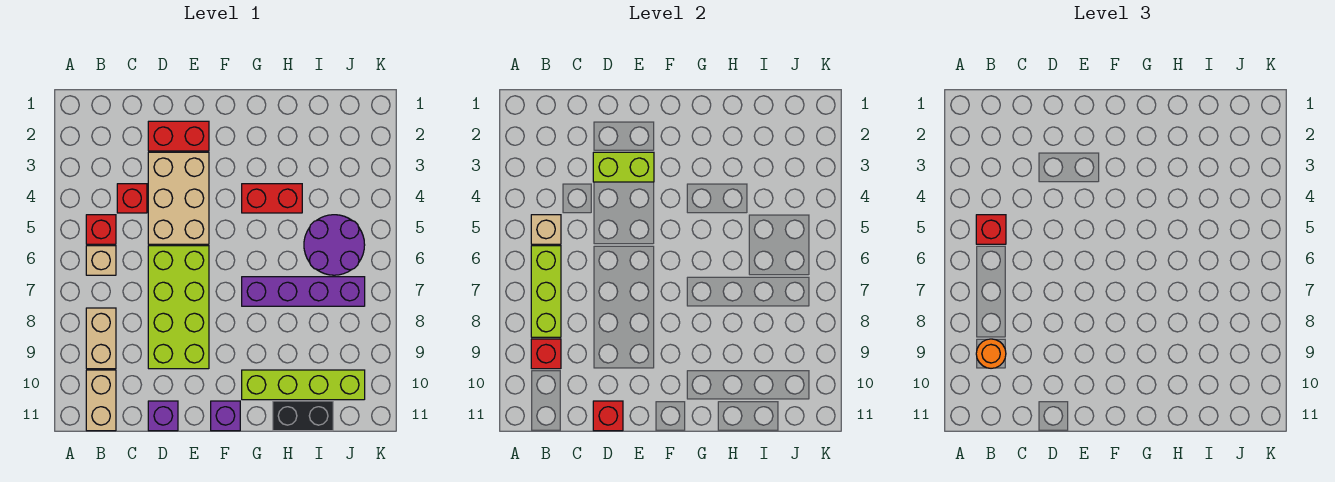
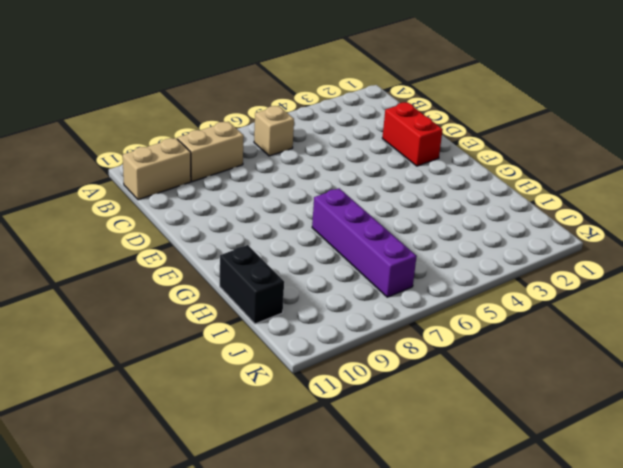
none -> red 1x1 brick [86,215,116,244]
none -> red 1x1 brick [117,184,147,213]
none -> tan 2x3 brick [148,152,209,244]

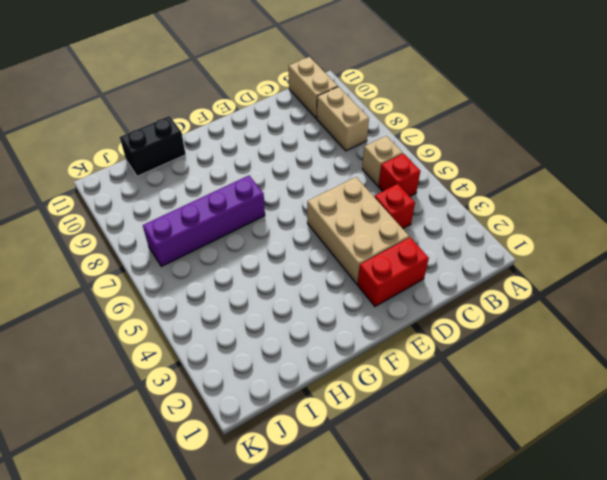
none -> lime 2x4 brick [148,246,209,369]
none -> purple 1x1 brick [148,401,178,431]
none -> purple 1x1 brick [211,401,240,431]

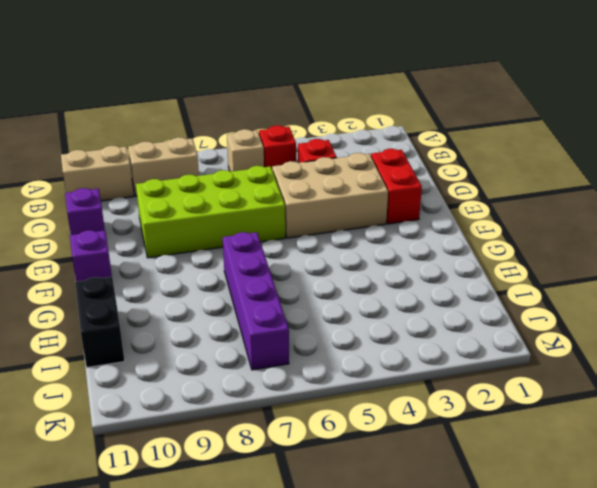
none -> red 1x2 brick [242,184,302,213]
none -> lime 1x4 brick [242,370,365,400]
none -> purple 2x2 round brick [304,215,365,275]

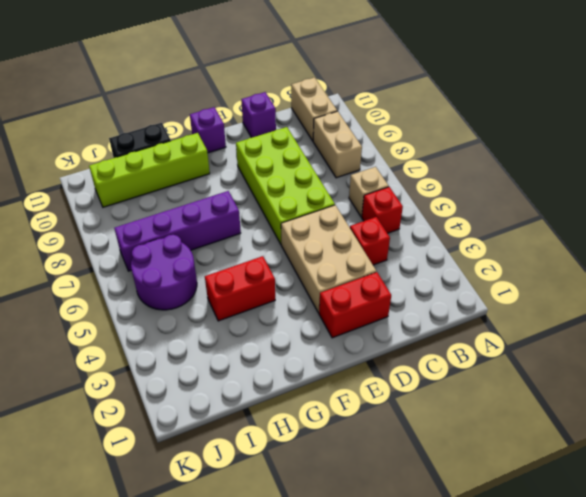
none -> tan 1x1 brick [531,215,561,244]
none -> lime 1x3 brick [531,246,561,337]
none -> red 1x1 brick [531,339,561,369]

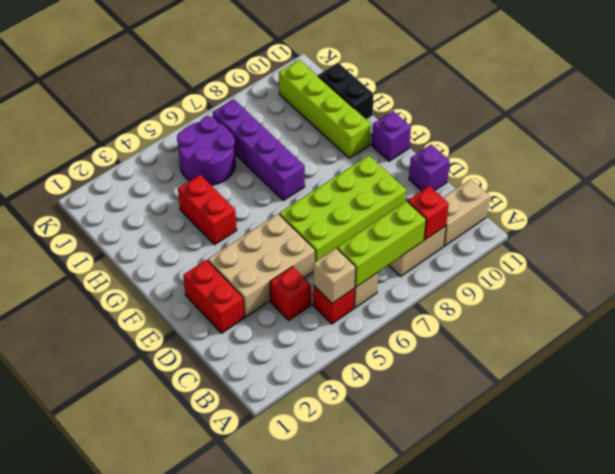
none -> lime 1x2 brick [593,152,654,182]
none -> red 1x1 brick [593,401,623,431]
none -> red 1x1 brick [976,215,1006,244]

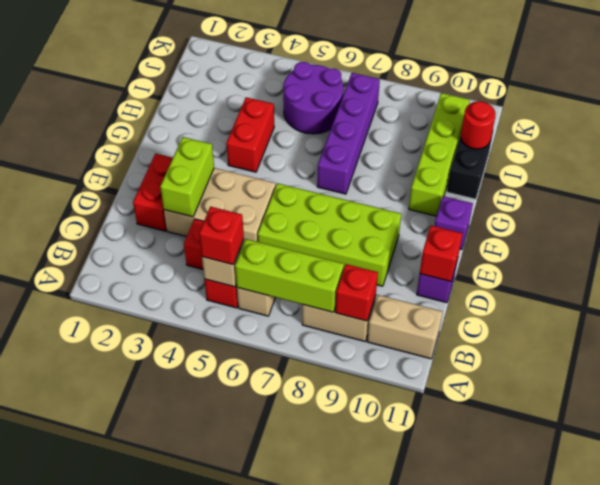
red 1x1 round brick [461,101,495,149] -> none
none -> orange 1x1 round brick [976,339,1006,368]

